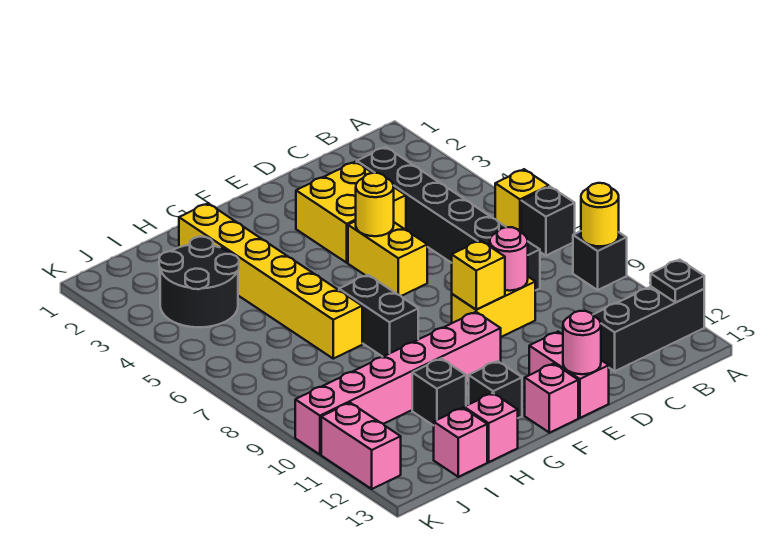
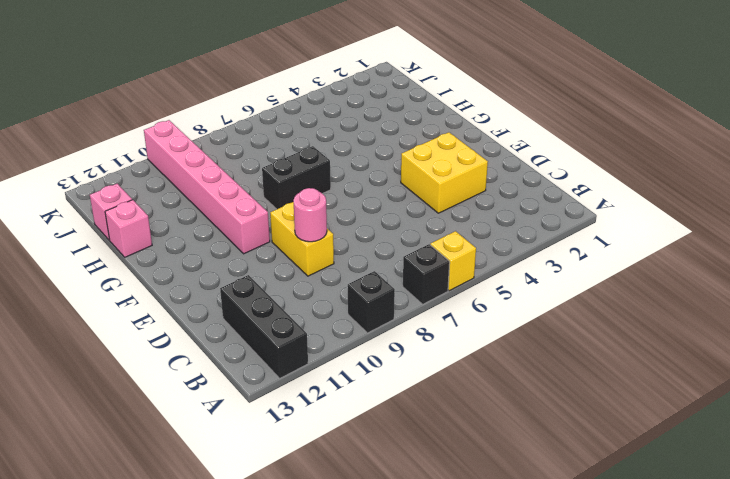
none -> black 1x6 brick [357,147,540,291]
none -> yellow 1x2 brick [348,221,427,296]
none -> pink 1x2 brick [529,332,609,418]

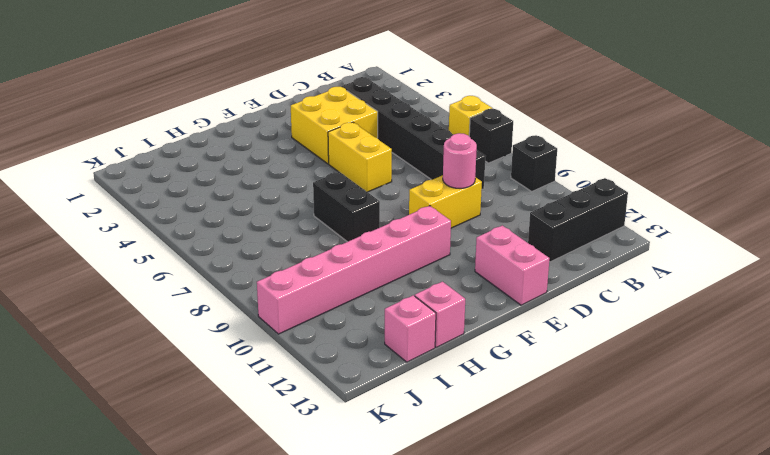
none -> pink 1x1 brick [525,364,578,433]
none -> black 1x1 brick [469,361,522,418]
none -> yellow 1x6 brick [179,203,362,359]

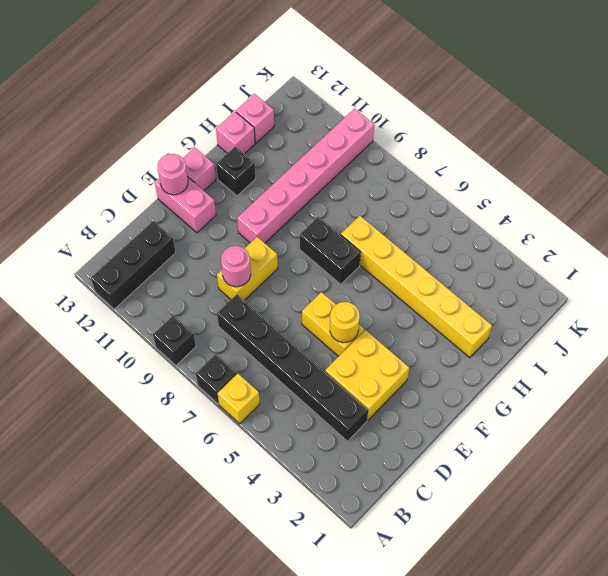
none -> black 1x1 brick [412,359,466,426]
none -> black 2x2 round brick [159,237,239,327]
none -> pink 1x2 brick [321,403,401,489]

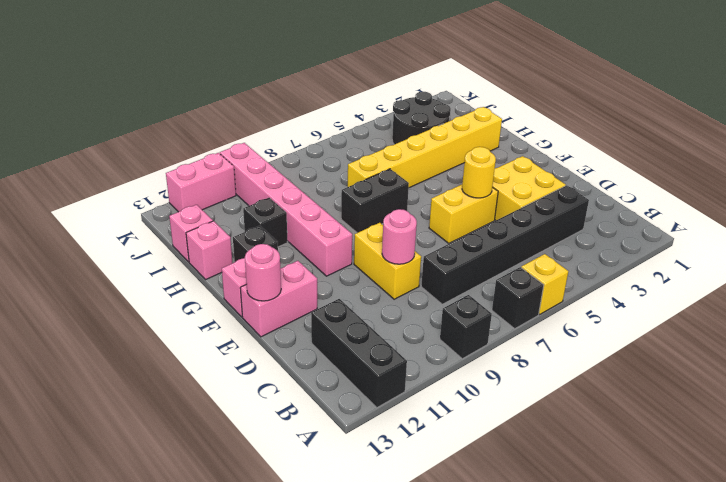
none -> yellow 1x1 round brick [581,183,619,246]
none -> black 1x1 plate [651,260,704,302]
none -> yellow 1x1 brick [452,240,505,309]

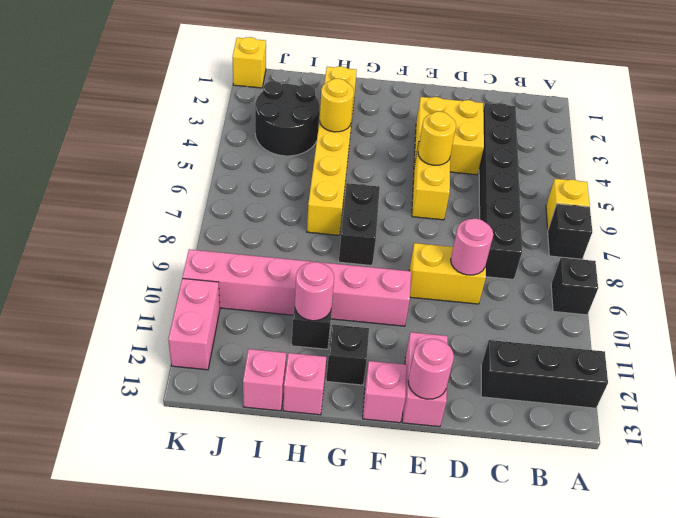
yellow 1x1 round brick [320,79,354,132] -> yellow 1x1 round brick moved to [581,183,619,246]
pink 1x1 round brick [295,262,334,321] -> none
yellow 1x1 brick [232,37,266,88] -> yellow 1x1 brick moved to [452,240,505,309]
none -> black 1x1 plate [651,260,704,302]

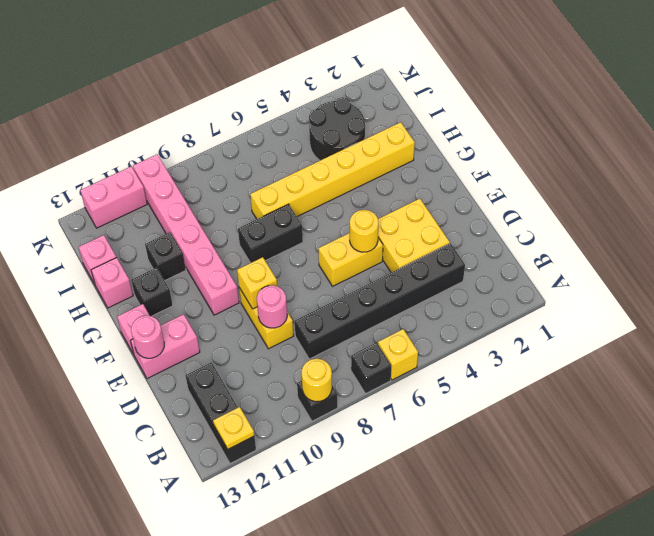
yellow 1x1 plate [213,407,254,449] -> black 1x1 plate [651,260,704,302]

